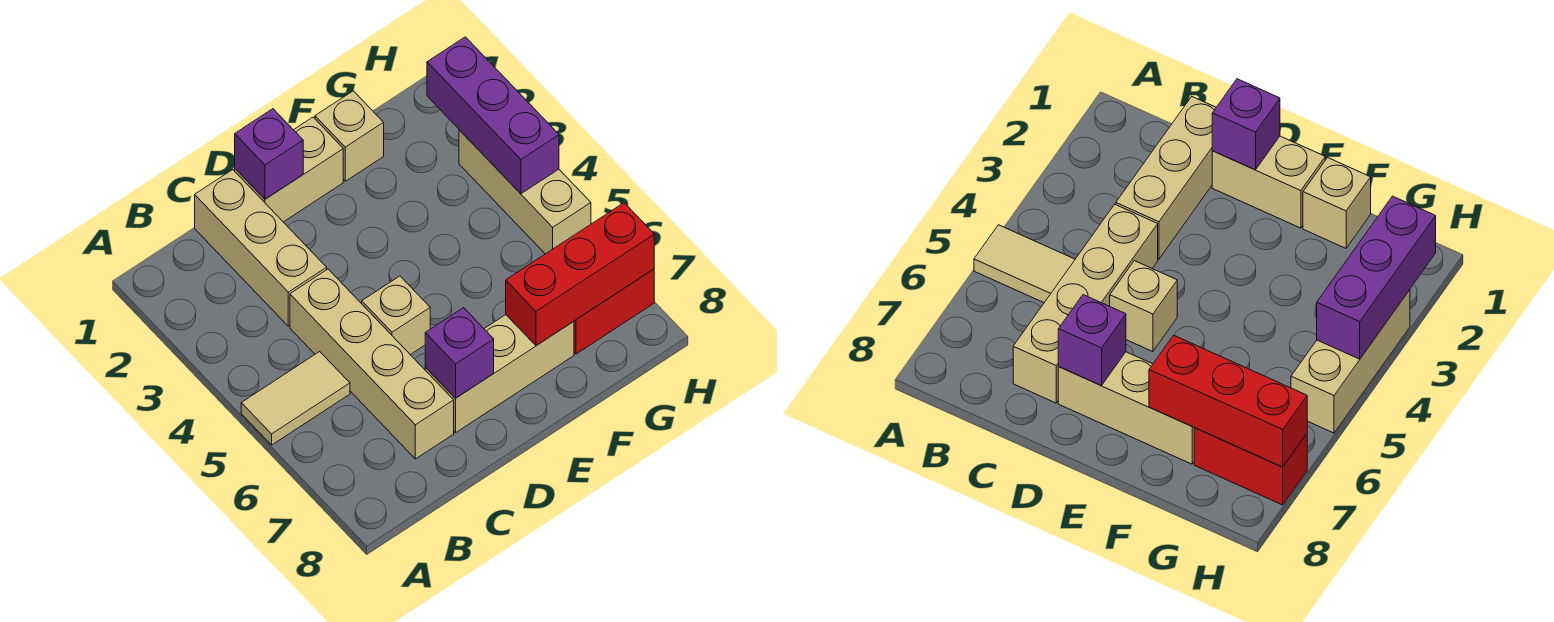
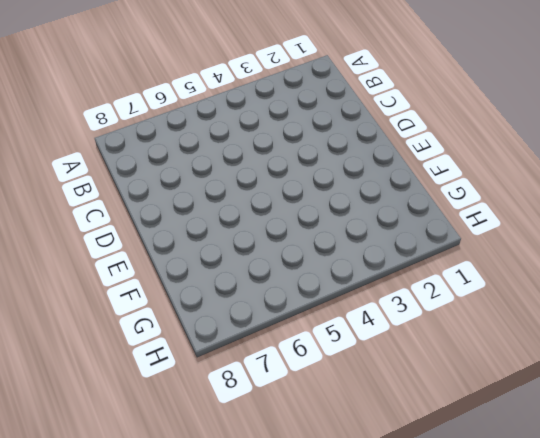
none -> tan 1x2 tile [241,352,350,445]
none -> tan 1x3 brick [195,170,327,326]
none -> tan 1x4 brick [290,269,454,459]

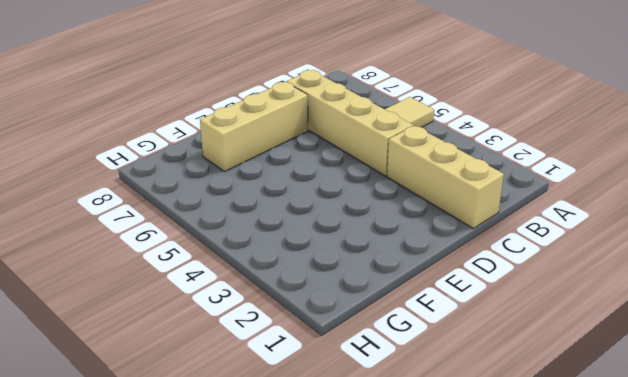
none -> tan 1x2 brick [235,117,343,222]
none -> tan 1x1 brick [362,276,430,355]
none -> tan 1x1 brick [315,91,384,181]

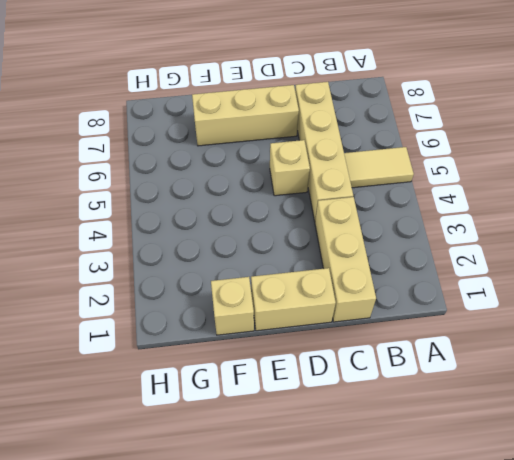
none -> red 1x2 brick [574,269,654,354]
none -> tan 1x3 brick [459,130,591,254]
none -> purple 1x1 brick [235,109,303,199]

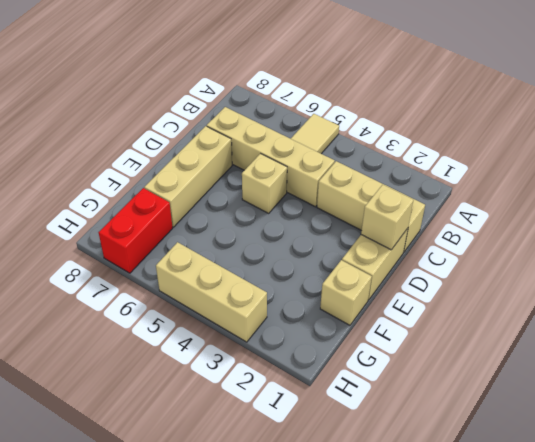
tan 1x1 brick [361,185,413,250] -> purple 1x1 brick [235,109,303,199]
none -> purple 1x1 brick [425,308,494,398]
none -> red 1x3 brick [506,203,654,346]
none -> purple 1x3 brick [427,37,559,194]

